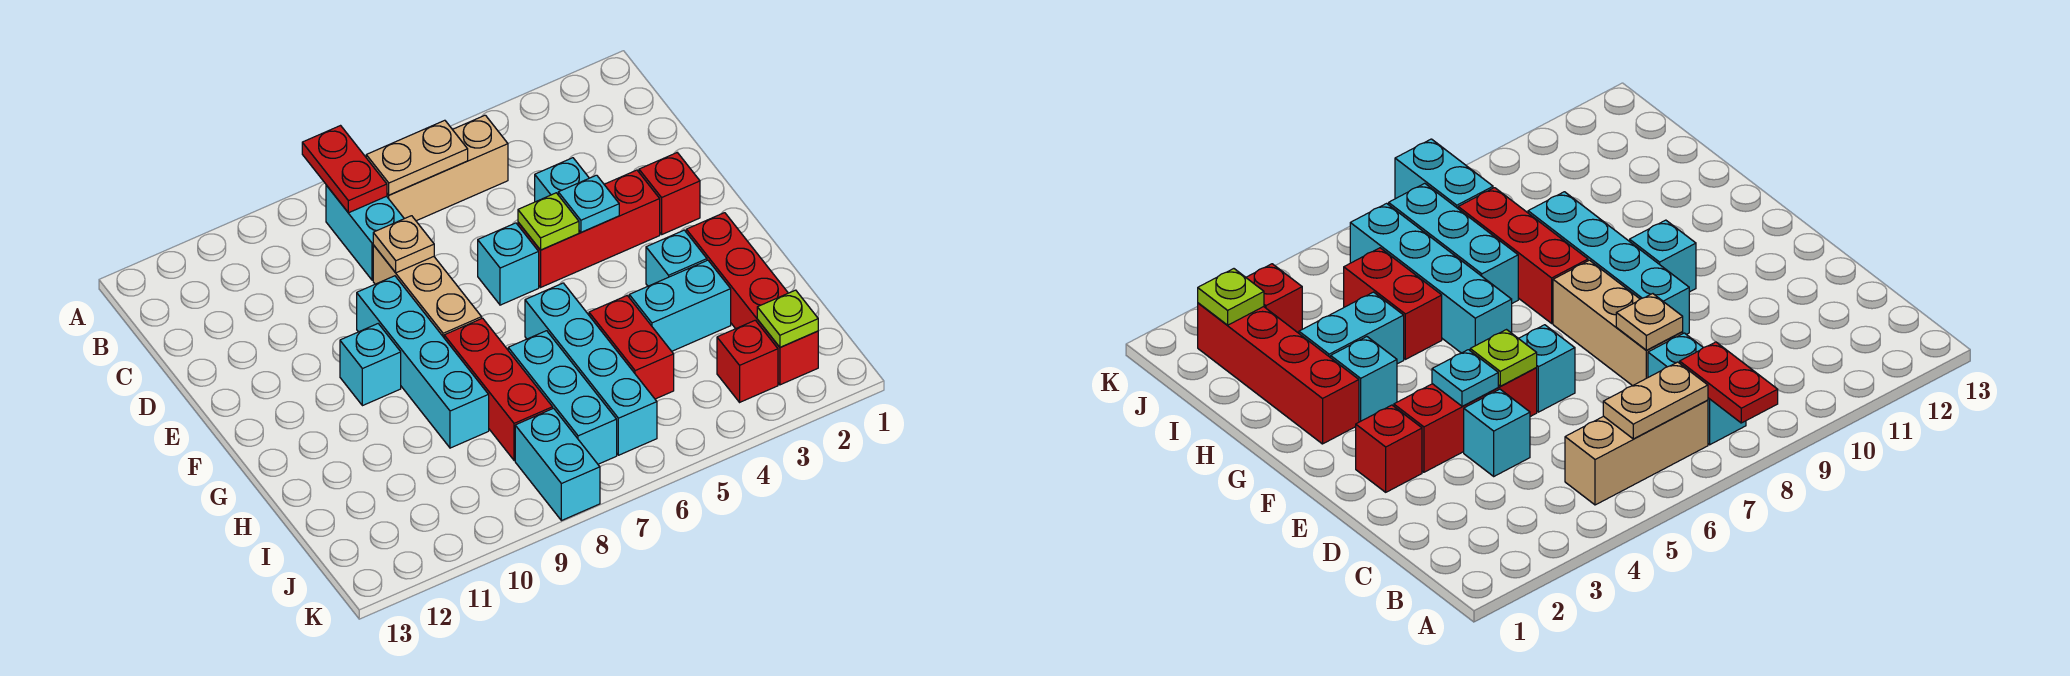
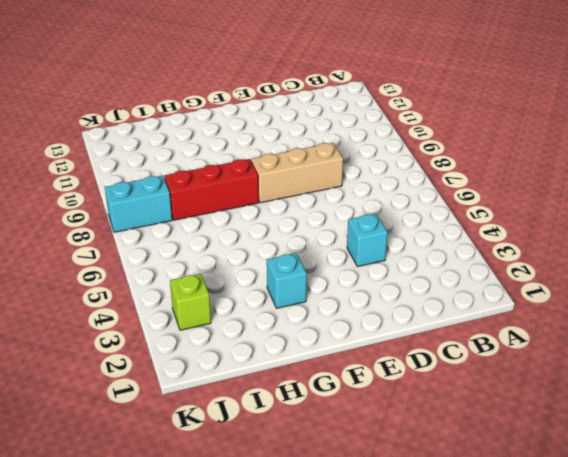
lime 1x1 brick [170,274,211,330] -> red 1x1 brick [717,320,778,402]
none -> tan 1x3 brick [387,115,508,221]
none -> cyan 1x2 brick [326,185,404,280]
none -> red 1x1 brick [639,153,700,234]

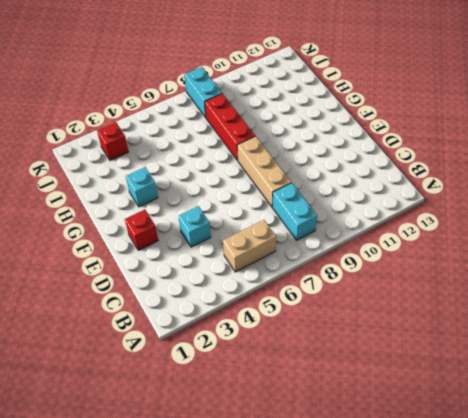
tan 1x2 brick [223,220,276,272] -> tan 1x3 brick [387,115,508,221]
none -> red 1x3 brick [518,170,660,287]
none -> cyan 1x1 brick [478,223,539,305]
none -> cyan 1x4 brick [357,276,489,448]

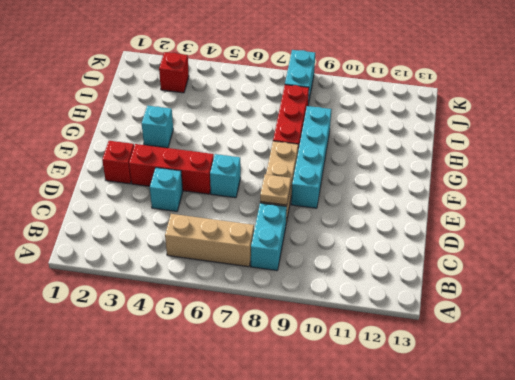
none -> cyan 1x1 brick [340,324,401,406]
none -> red 1x4 brick [686,213,818,385]
none -> cyan 1x4 brick [525,283,657,455]

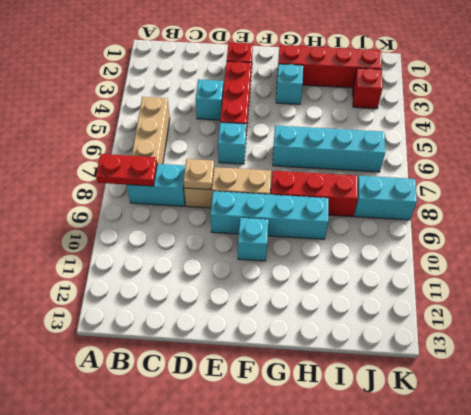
none -> cyan 1x2 brick [629,260,731,351]
none -> red 1x2 brick [589,296,674,399]
none -> cyan 1x3 brick [508,331,617,464]

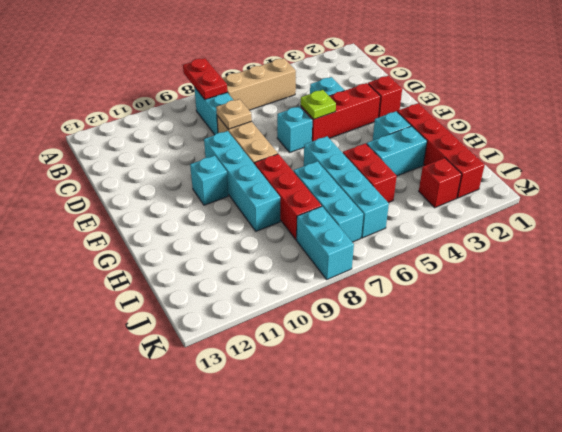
none -> tan 1x2 plate [366,120,468,195]
none -> cyan 1x1 plate [558,175,619,232]
none -> lime 1x1 plate [757,290,818,347]

